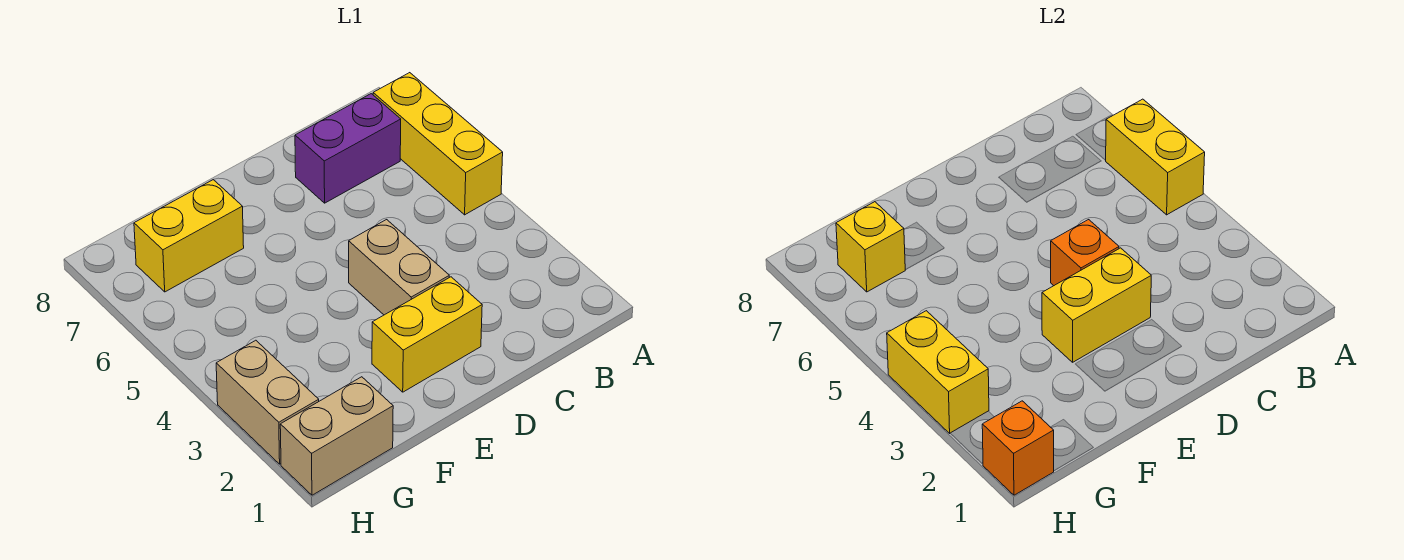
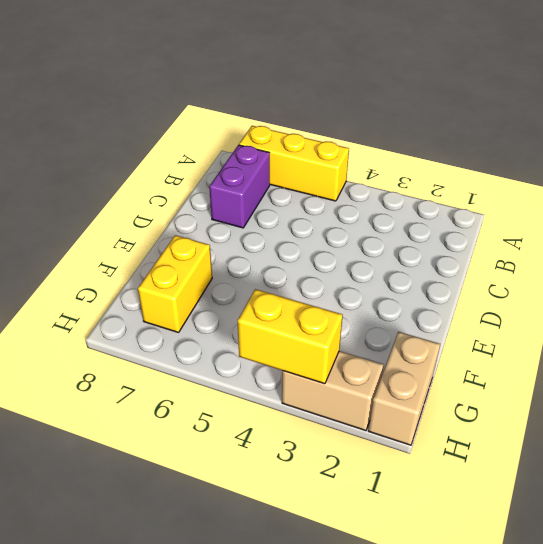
none -> yellow 1x2 brick [372,277,482,392]
none -> tan 1x2 brick [349,220,449,315]
none -> yellow 1x2 brick [1105,99,1205,215]

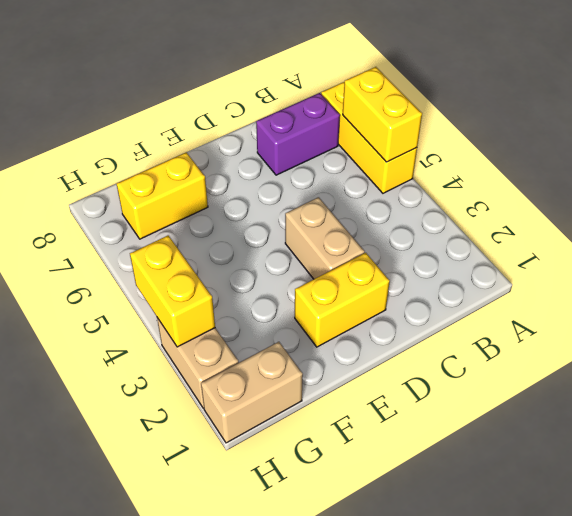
none -> yellow 1x2 brick [1042,248,1151,362]
none -> orange 1x1 brick [1051,220,1119,286]
none -> yellow 1x1 brick [836,202,905,292]

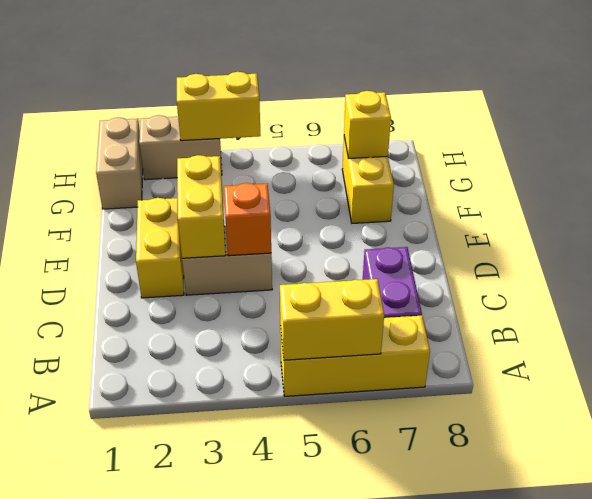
none -> orange 1x1 brick [982,401,1054,495]

